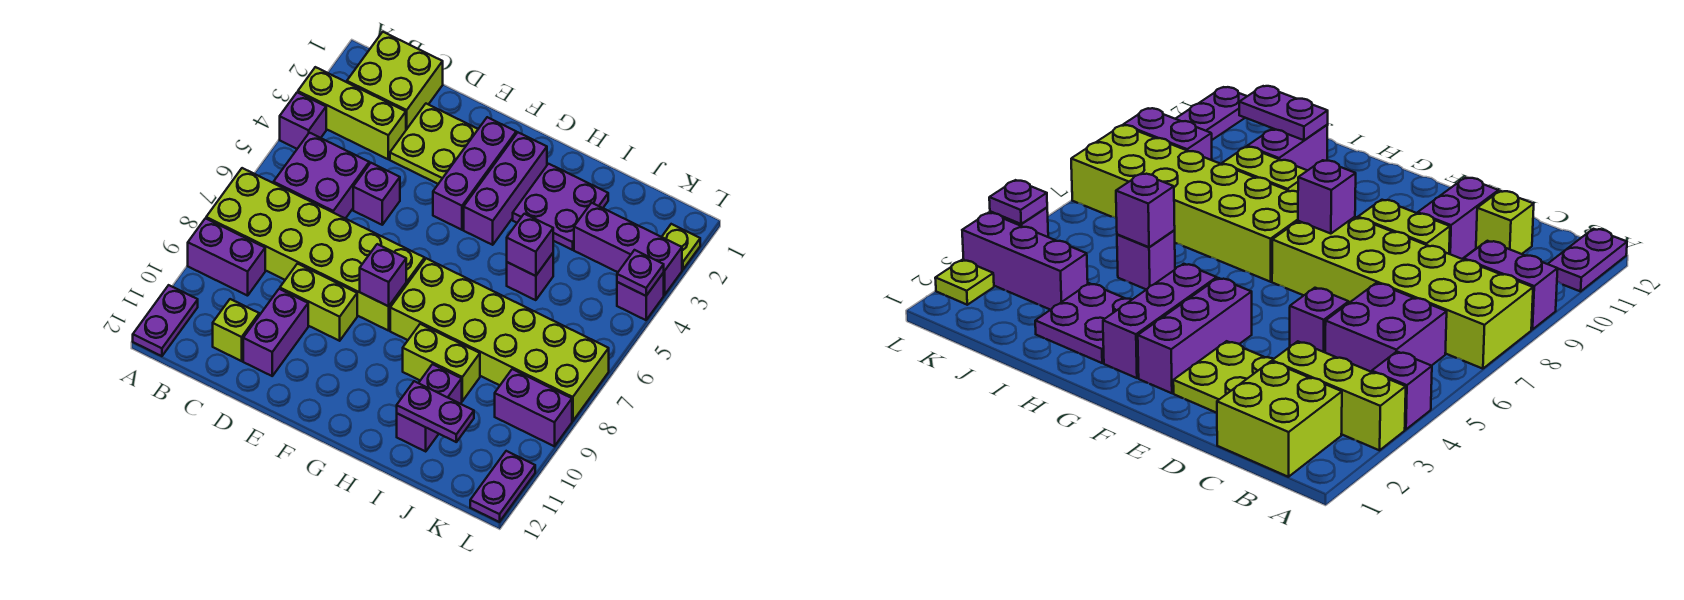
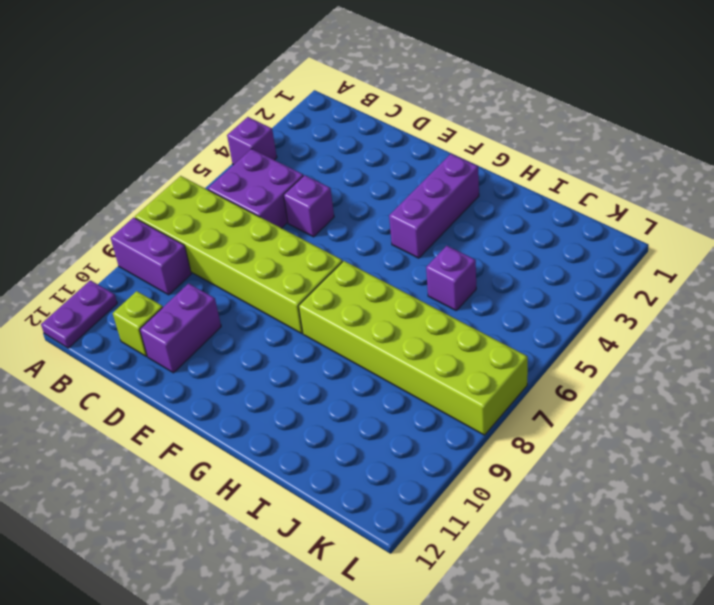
none -> lime 1x3 brick [298,67,406,159]
none -> lime 2x2 brick [347,32,443,130]
none -> lime 2x2 plate [390,104,478,184]

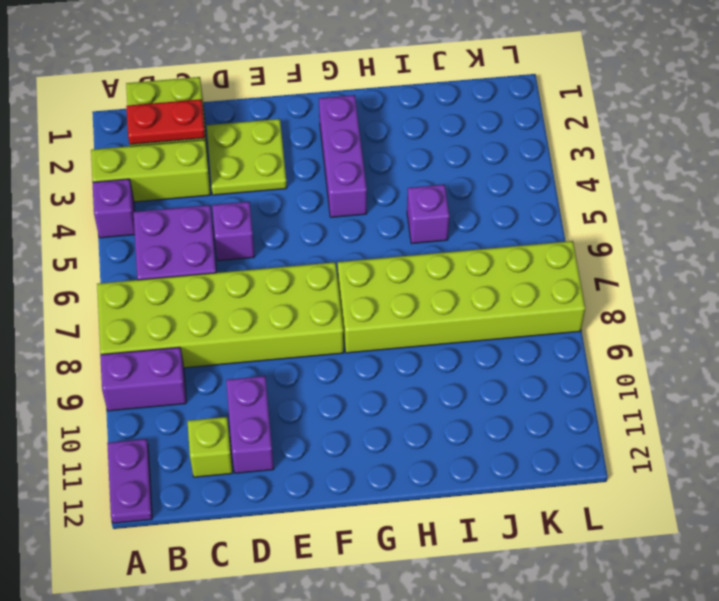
red 1x2 plate [126,99,205,144] -> none
none -> lime 1x2 brick [280,264,357,341]
none -> purple 1x3 brick [433,117,516,230]
none -> purple 2x2 plate [513,164,608,250]

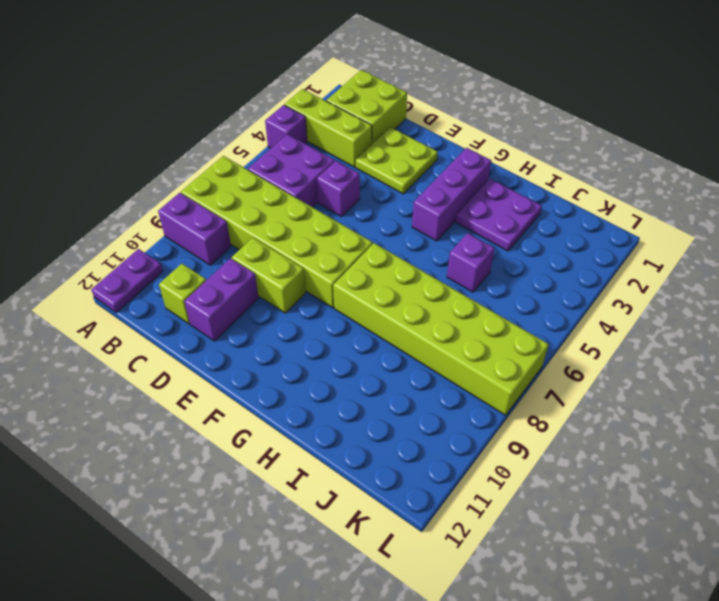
none -> purple 1x3 brick [433,117,516,230]
none -> lime 1x2 brick [403,324,480,401]
none -> purple 1x2 brick [397,364,462,451]

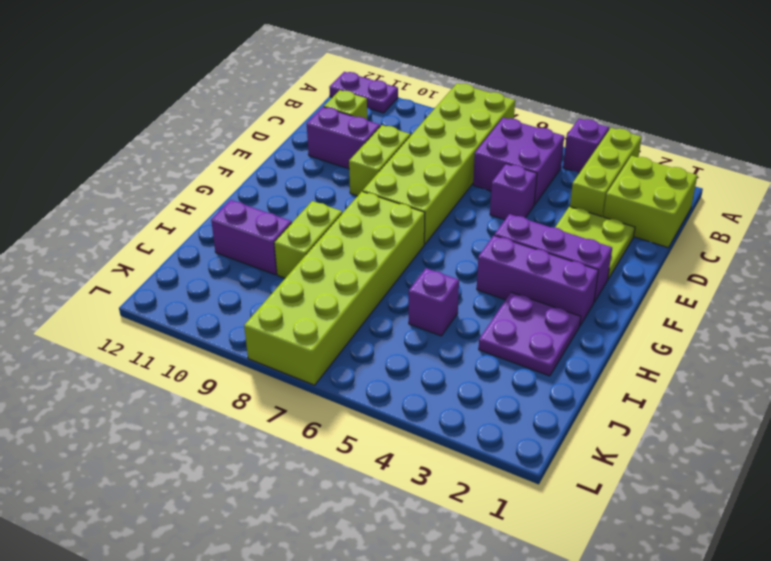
none -> purple 1x2 brick [188,218,265,296]
none -> purple 1x3 brick [574,203,682,295]
none -> purple 1x2 brick [495,369,572,446]

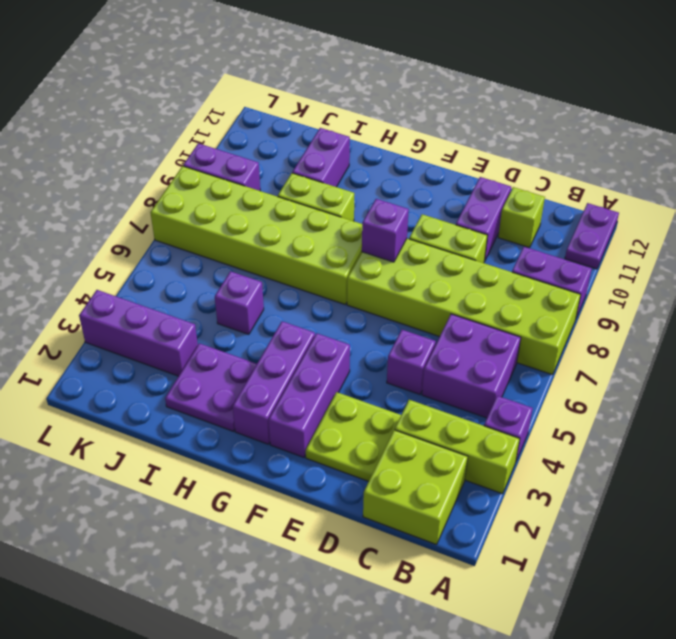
none -> lime 1x1 plate [662,224,700,270]
none -> purple 1x1 brick [617,273,664,320]
none -> purple 1x2 plate [470,451,535,522]

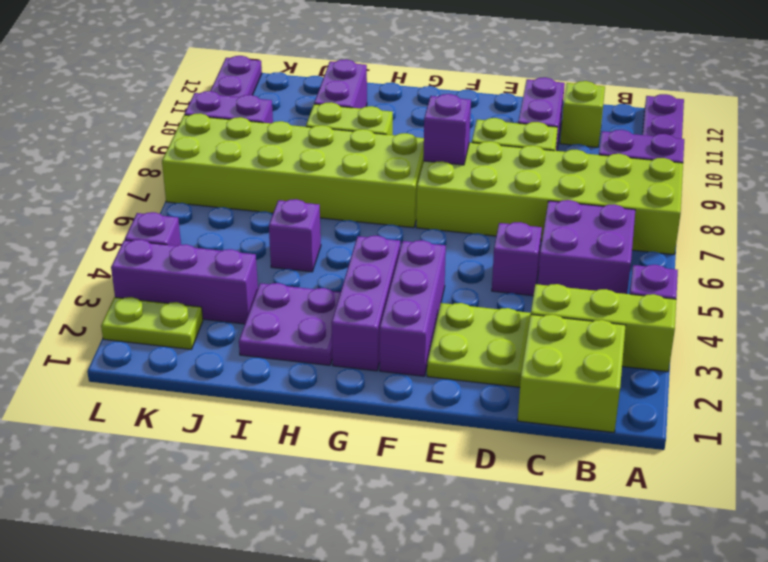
lime 1x2 plate [101,297,203,349] -> lime 1x1 plate [662,224,700,270]
none -> purple 1x1 brick [507,214,553,276]
none -> purple 1x2 plate [397,381,474,442]
none -> purple 1x1 plate [617,250,664,296]

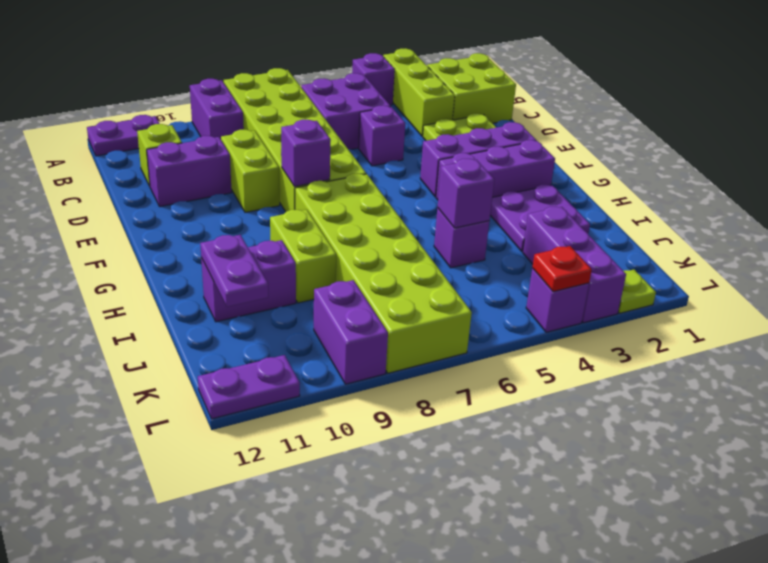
red 1x1 plate [532,246,592,292] -> purple 1x1 plate [617,250,664,296]

